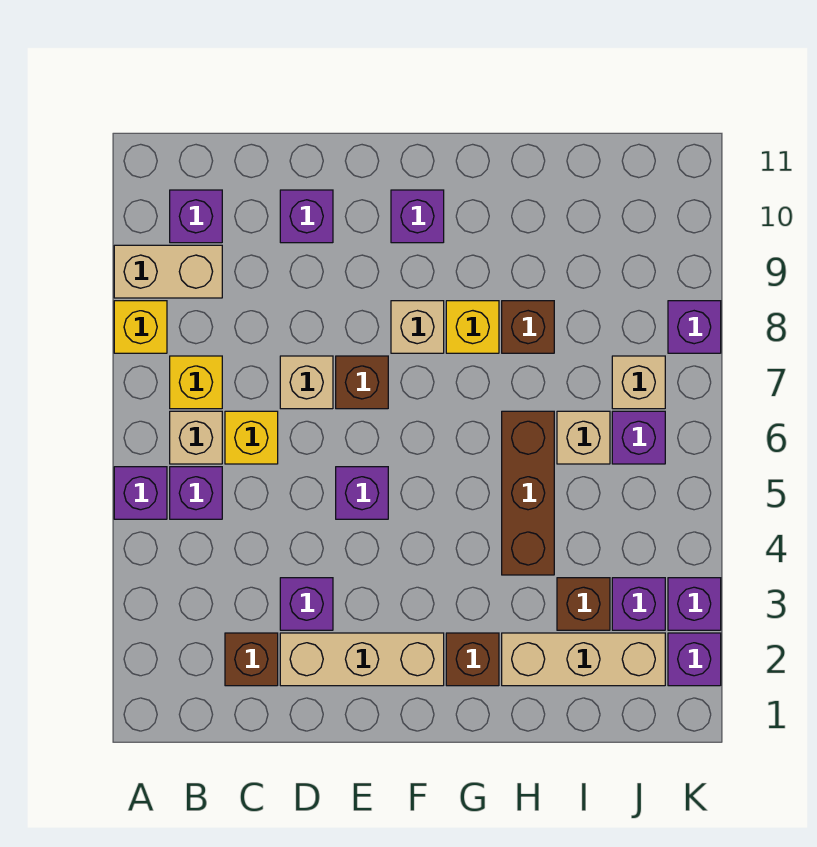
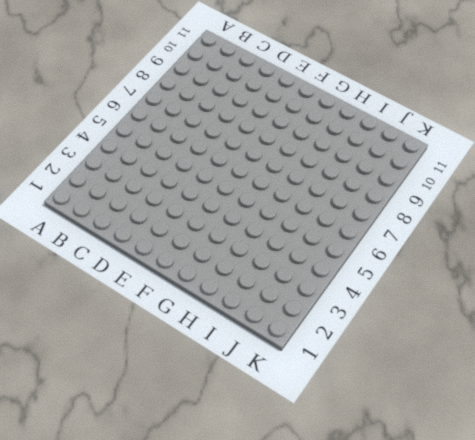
none -> purple 1x1 brick [114,467,167,519]
none -> yellow 1x1 brick [114,301,167,353]
none -> tan 1x2 brick [114,245,222,298]
none -> purple 1x1 brick [170,467,222,519]

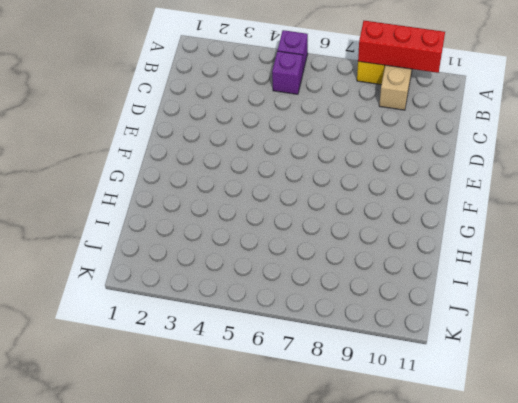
red 1x3 brick [358,21,445,73] -> none
none -> tan 1x1 brick [170,411,222,464]
none -> yellow 1x1 brick [170,356,222,409]
none -> purple 1x1 brick [170,190,222,243]
none -> brown 1x1 brick [225,633,278,686]

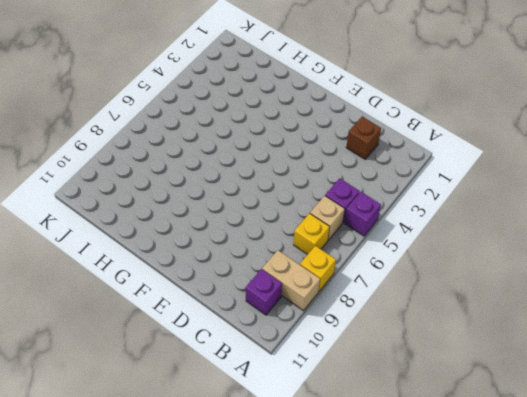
none -> yellow 1x1 brick [225,411,278,464]
none -> tan 1x3 brick [280,633,444,686]
none -> purple 1x1 brick [280,578,333,630]
none -> tan 1x1 brick [280,356,333,409]

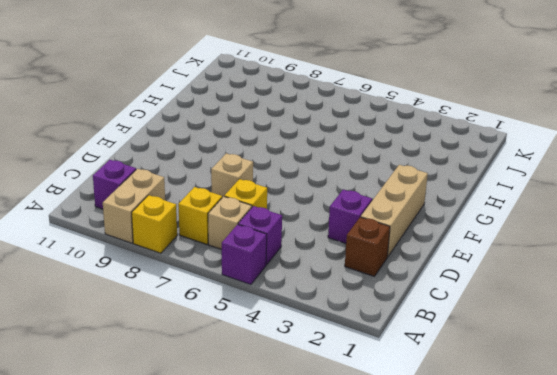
none -> purple 1x1 brick [280,190,333,243]
none -> purple 1x1 brick [336,467,388,519]
none -> brown 1x1 brick [336,356,388,409]
none -> tan 1x1 brick [391,301,444,353]

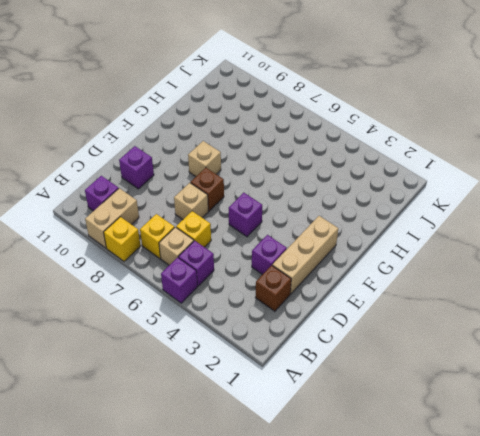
none -> purple 1x1 brick [391,190,444,243]
none -> brown 1x1 brick [446,633,499,686]
none -> yellow 1x1 brick [446,301,499,353]
none -> tan 1x3 brick [502,633,665,686]

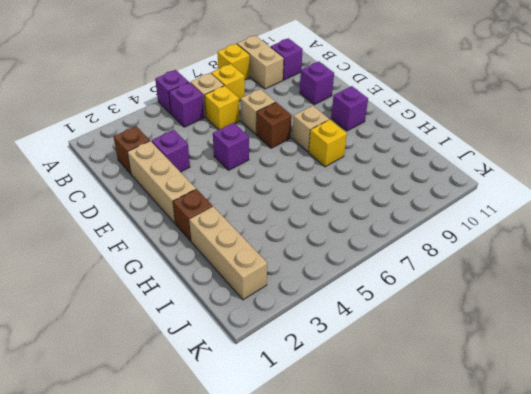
none -> brown 1x3 brick [502,411,554,575]
none -> brown 1x1 brick [502,301,554,353]
none -> brown 1x1 brick [557,578,610,630]
none -> tan 1x1 brick [557,411,610,464]

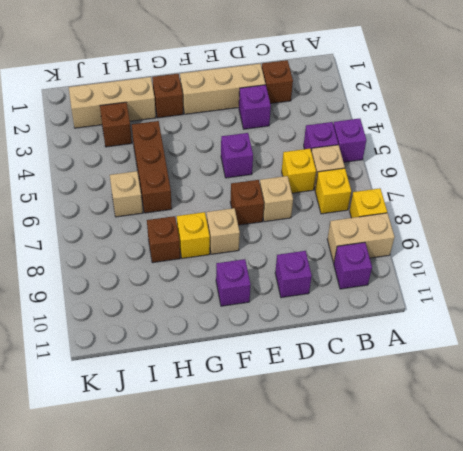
none -> purple 1x1 brick [612,578,665,630]
none -> purple 1x1 brick [612,411,665,464]
none -> tan 1x1 brick [612,356,665,409]
none -> purple 1x1 brick [668,633,721,686]

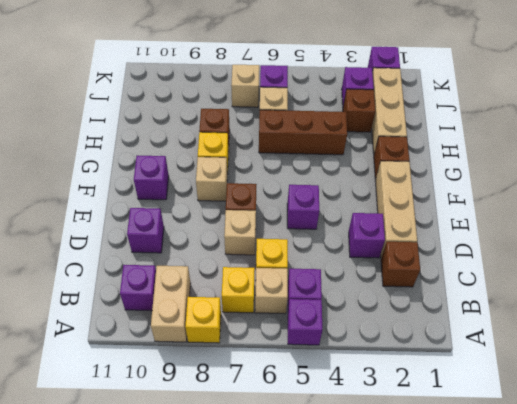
none -> purple 1x1 brick [668,578,721,630]
none -> purple 1x1 brick [668,301,721,353]

